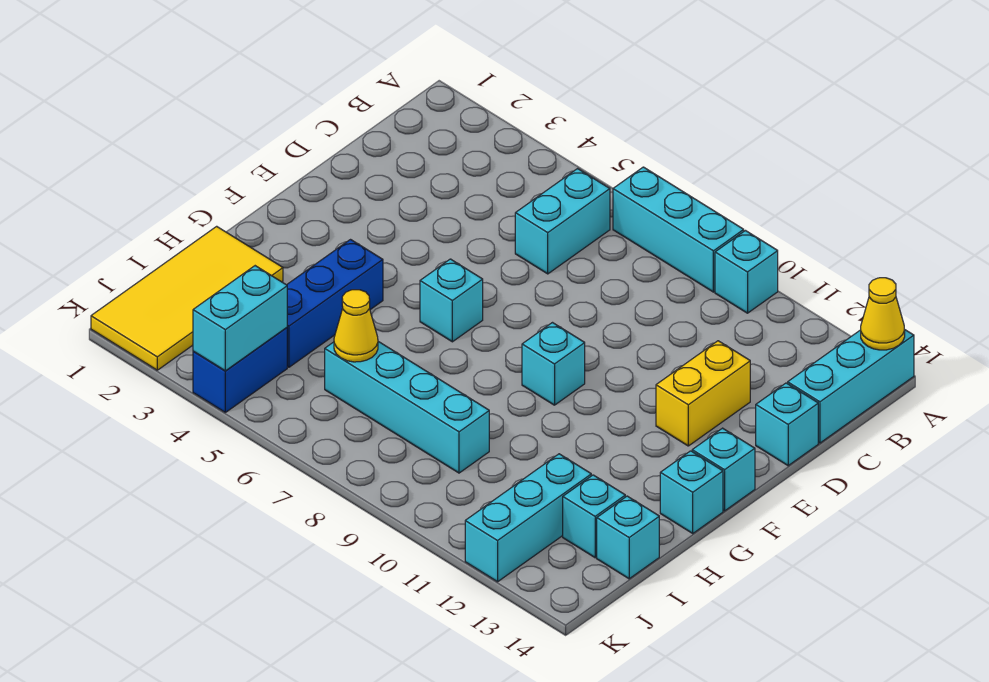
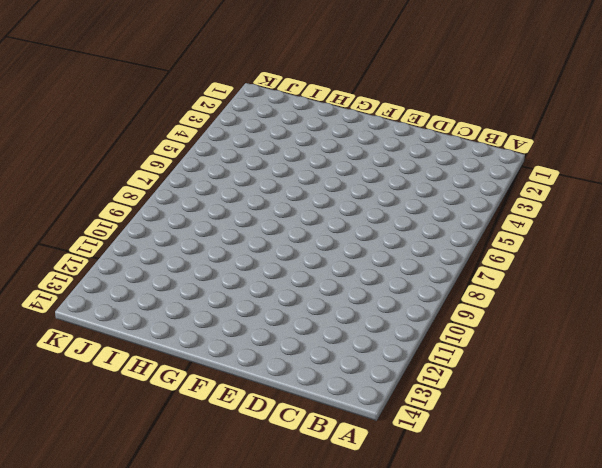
none -> cyan 1x3 brick [613,167,744,292]
none -> cyan 1x1 brick [715,231,778,313]
none -> cyan 1x3 brick [788,330,914,443]

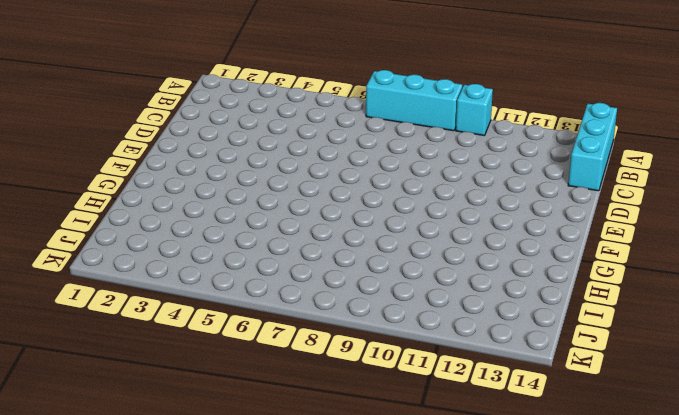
none -> cyan 1x2 brick [515,169,610,274]
none -> yellow 1x2 brick [656,341,750,446]
none -> cyan 1x1 brick [756,383,818,466]

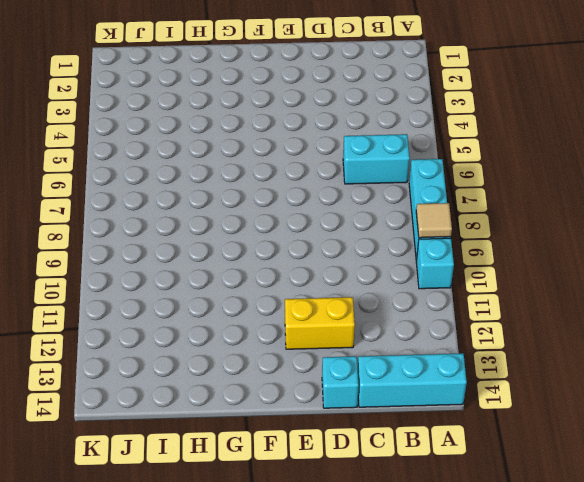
tan 1x1 tile [416,203,452,238] -> none
none -> cyan 1x1 brick [420,259,483,342]
none -> cyan 1x1 brick [522,323,585,405]
none -> cyan 1x1 brick [692,428,755,511]

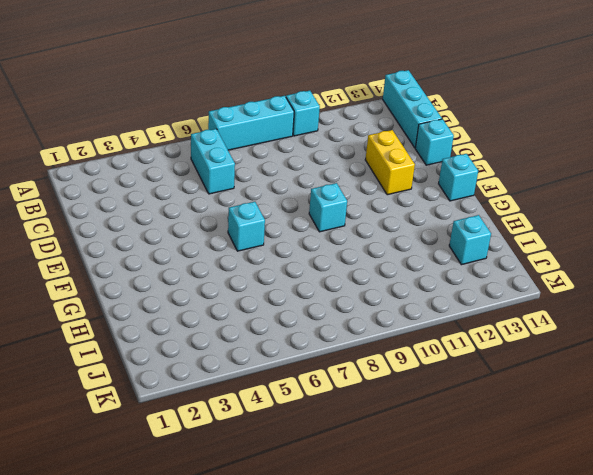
none -> blue 1x3 brick [287,240,383,367]
none -> cyan 1x1 brick [660,451,723,533]
none -> yellow 2x4 tile [91,226,283,370]

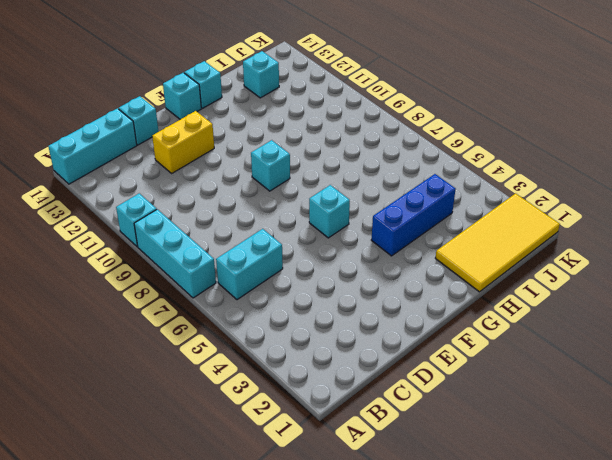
none -> cyan 1x4 brick [325,342,489,473]
none -> cyan 1x3 brick [465,454,591,582]
none -> cyan 1x1 brick [597,496,659,579]

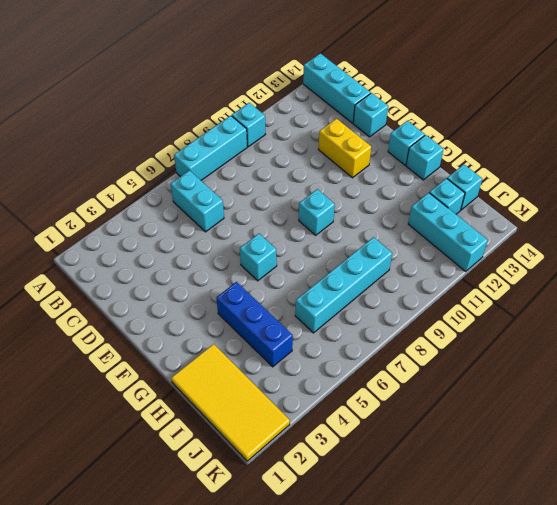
none -> blue 1x2 brick [193,328,287,412]
none -> yellow 1x1 cone [861,278,905,350]
none -> yellow 1x1 cone [334,290,378,362]

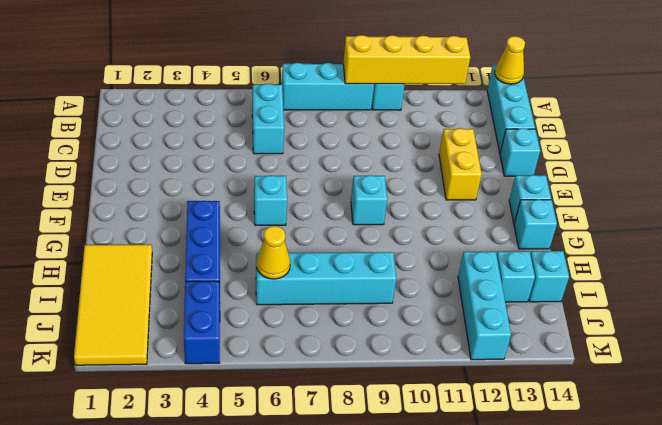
yellow 1x4 brick [343,35,470,84] -> none
none -> cyan 1x2 brick [193,266,287,371]

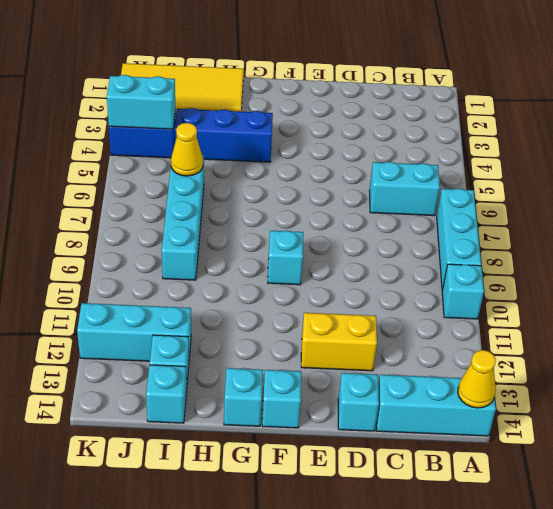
none -> cyan 1x1 brick [420,259,483,342]

